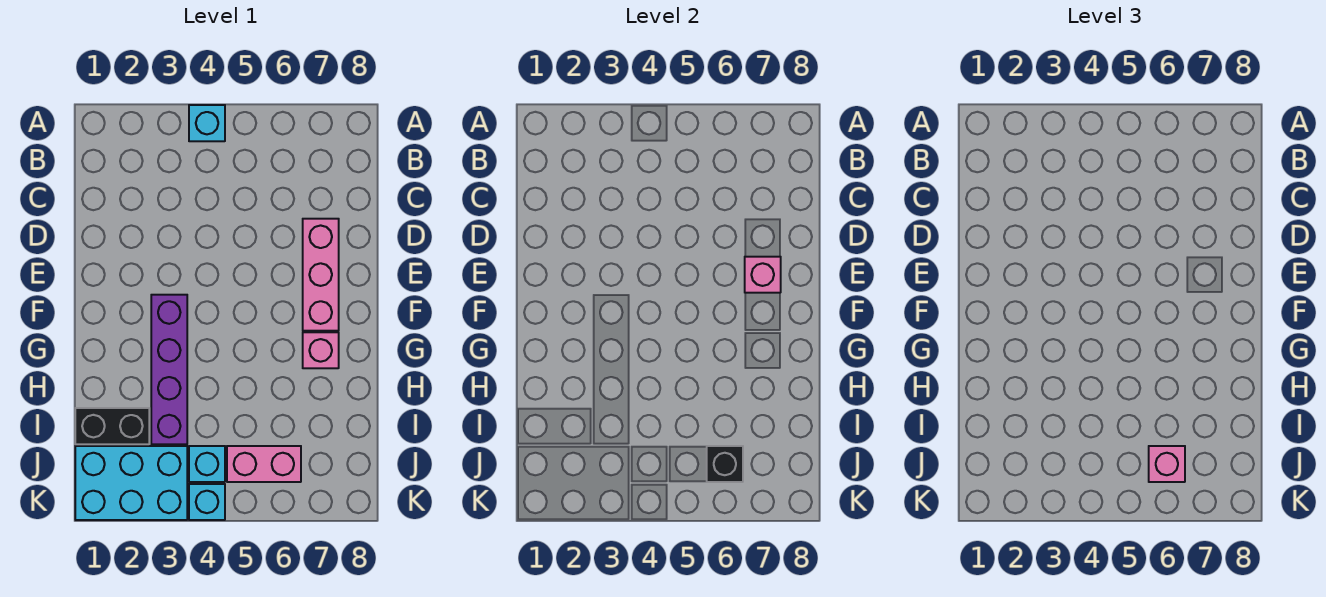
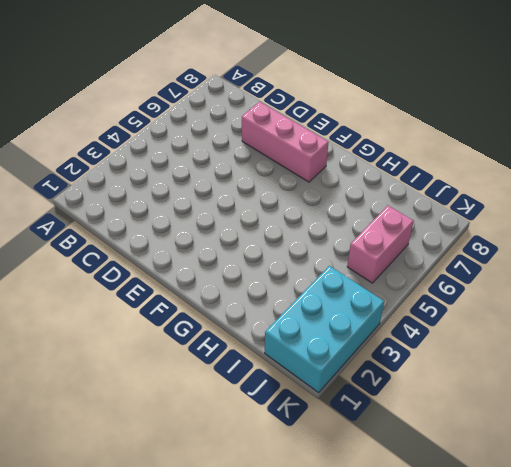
none -> cyan 1x1 brick [189,105,225,141]
none -> purple 1x4 brick [151,295,187,444]
none -> pink 1x1 brick [303,332,339,368]

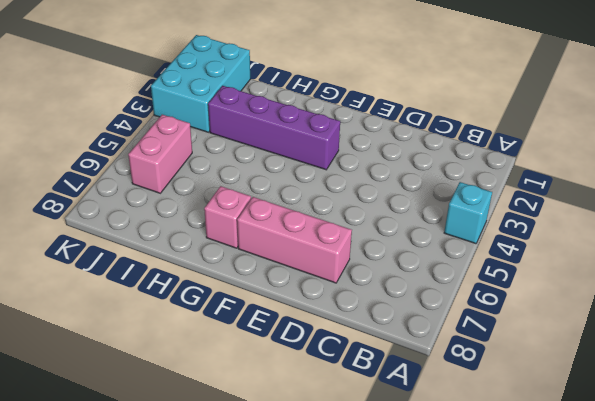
none -> black 1x2 brick [75,408,149,444]
none -> cyan 1x1 brick [189,446,225,482]
none -> cyan 1x1 brick [189,484,225,520]

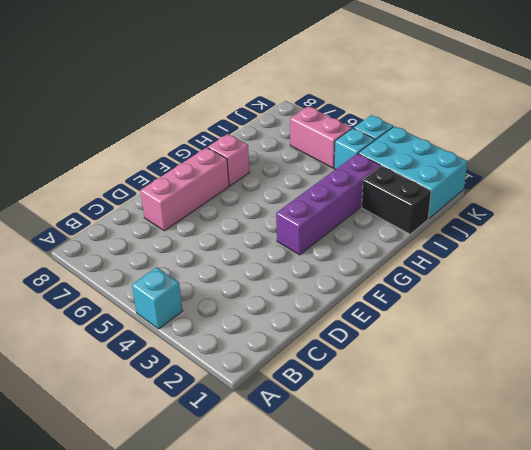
none -> pink 1x1 brick [745,257,781,293]
none -> black 1x1 brick [707,446,743,482]
none -> pink 1x1 brick [1149,446,1185,482]

